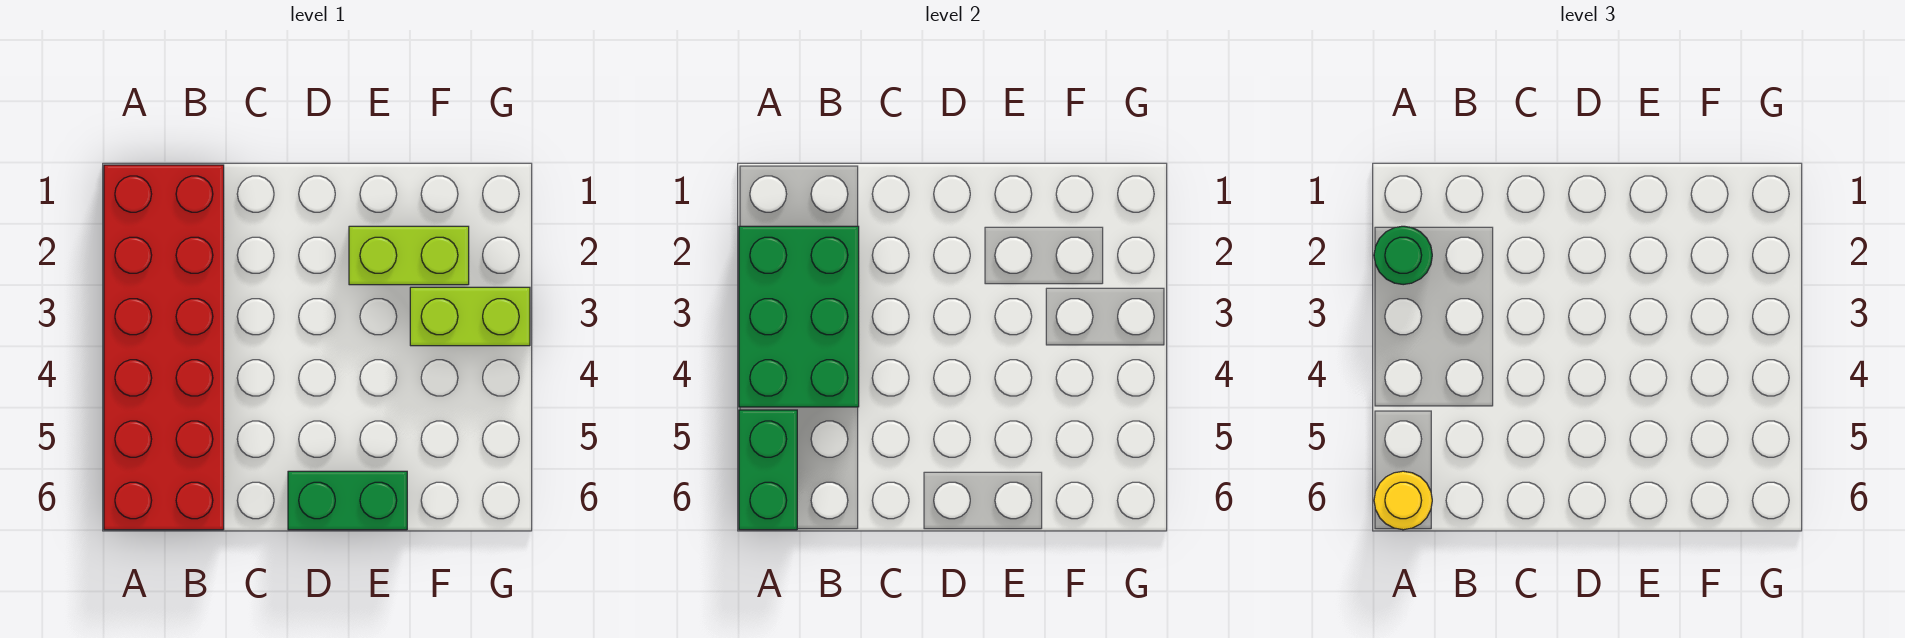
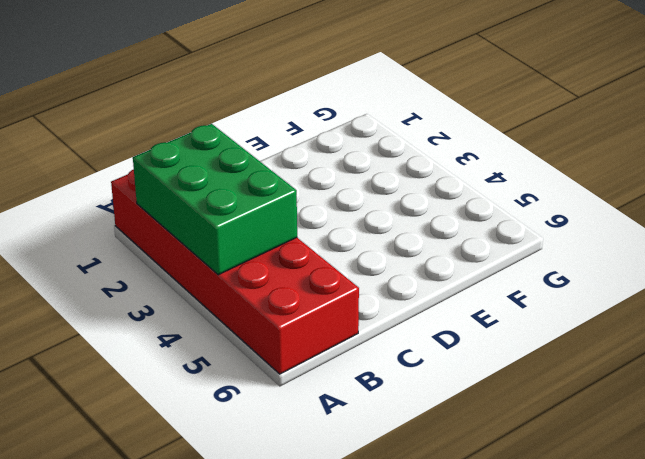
none -> green 1x2 brick [288,471,407,530]
none -> lime 1x2 brick [349,226,469,285]

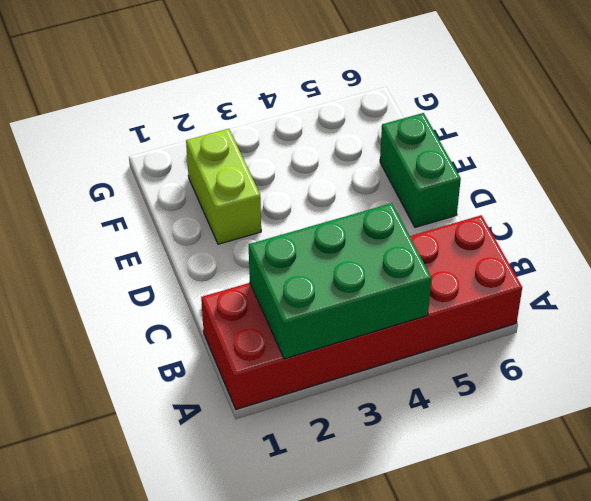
none -> lime 1x2 brick [410,287,530,346]
none -> green 1x2 brick [739,410,797,530]

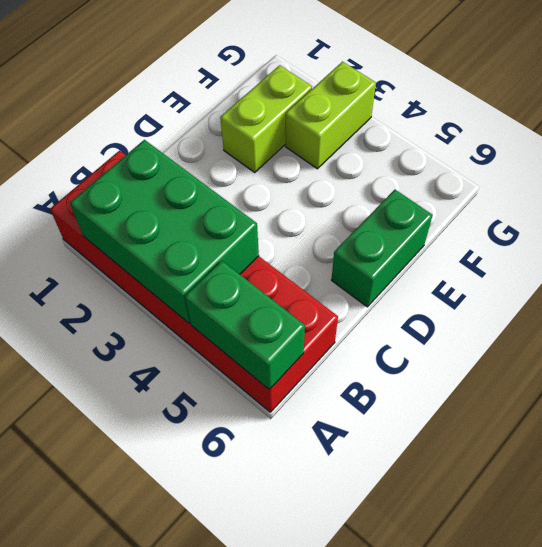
none -> green 1x1 round brick [1374,226,1432,285]
none -> yellow 1x1 round brick [1374,471,1432,530]

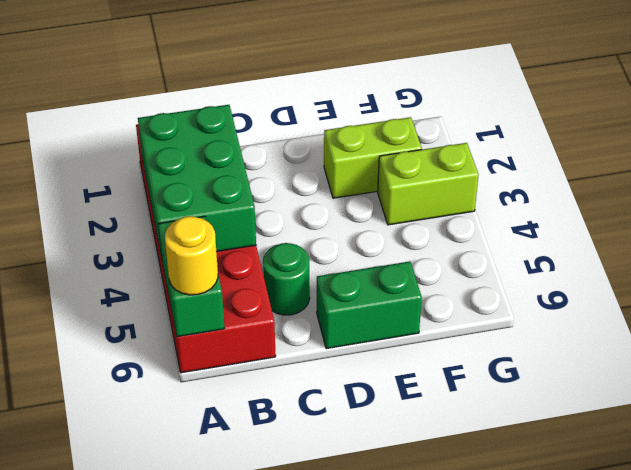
green 1x1 round brick [263,243,310,315] -> green 1x1 round brick moved to [1374,226,1432,285]

